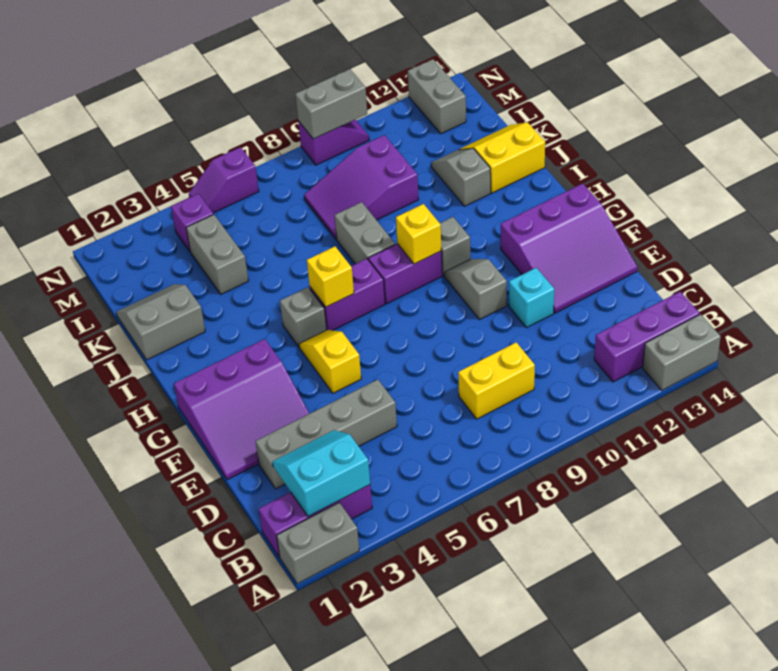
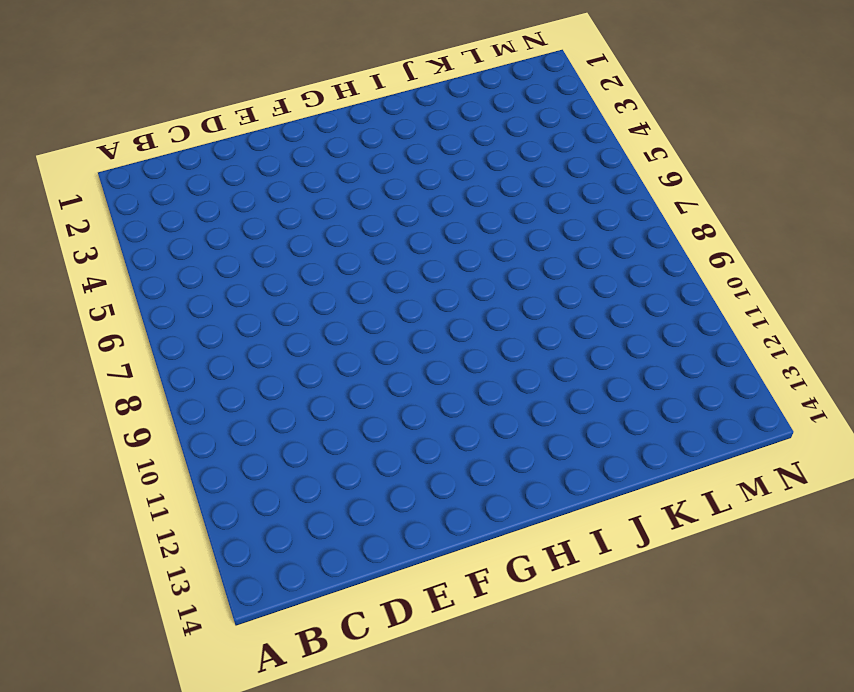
none -> grey 1x2 brick [277,503,359,584]
none -> grey 1x2 brick [643,314,721,390]
none -> purple 1x3 brick [259,485,372,557]

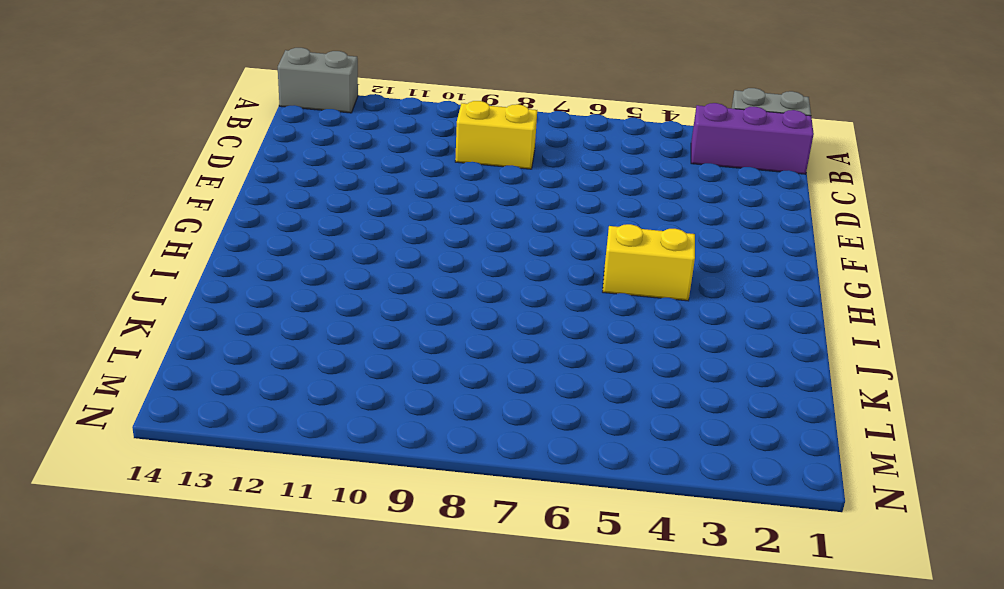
yellow 1x2 brick [603,224,695,301] -> grey 1x1 brick [280,287,327,347]
none -> purple 1x3 brick [594,292,700,382]
none -> grey 1x4 brick [256,380,397,489]
none -> purple 3x3 slope [174,339,310,480]

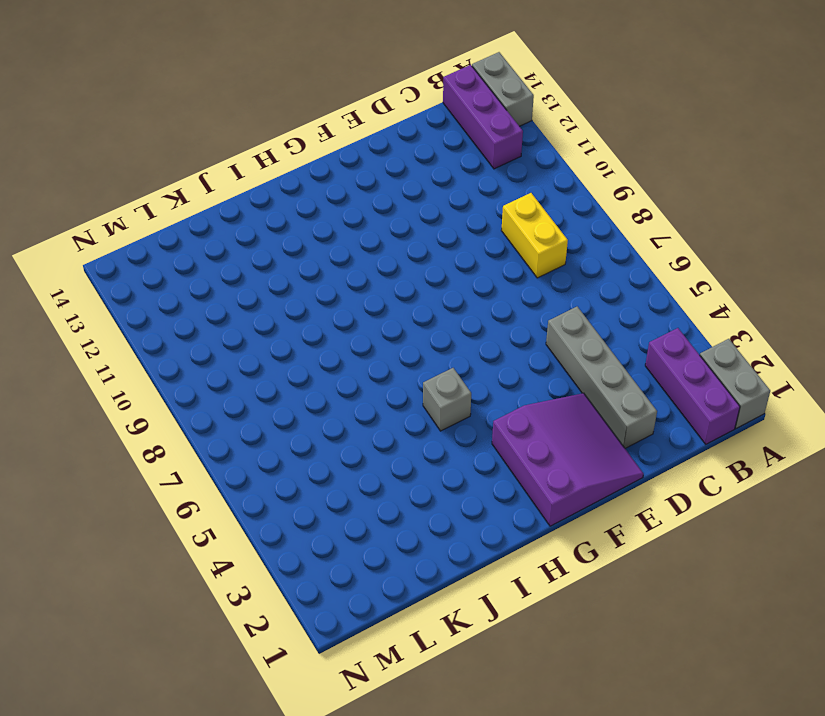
none -> cyan 1x1 brick [509,268,554,328]
none -> purple 3x3 slope [501,183,637,313]
none -> yellow 1x2 slope [299,330,361,393]

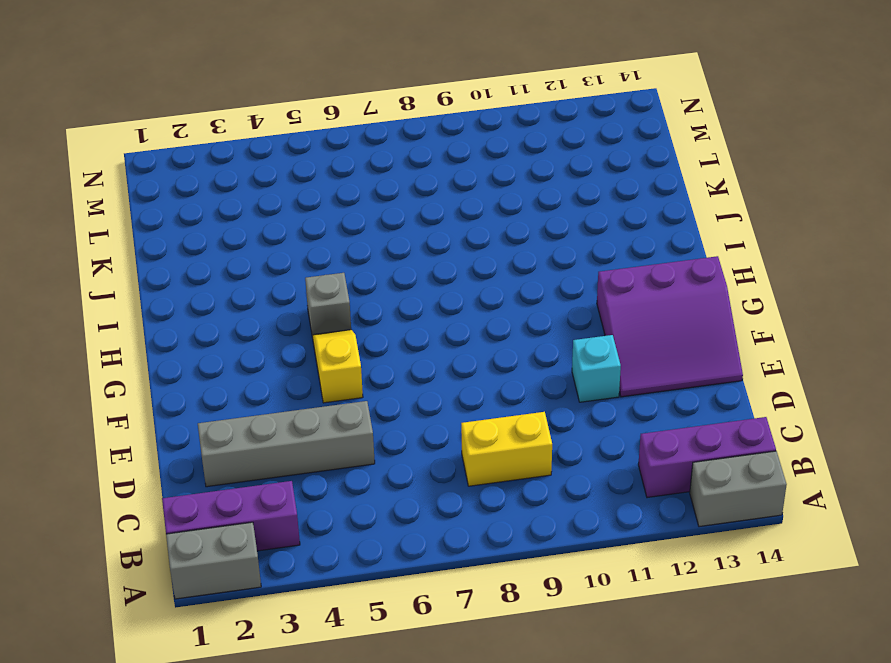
none -> purple 3x3 slope [174,339,310,480]
none -> grey 1x2 slope [444,259,507,320]
none -> purple 1x2 brick [310,259,385,331]

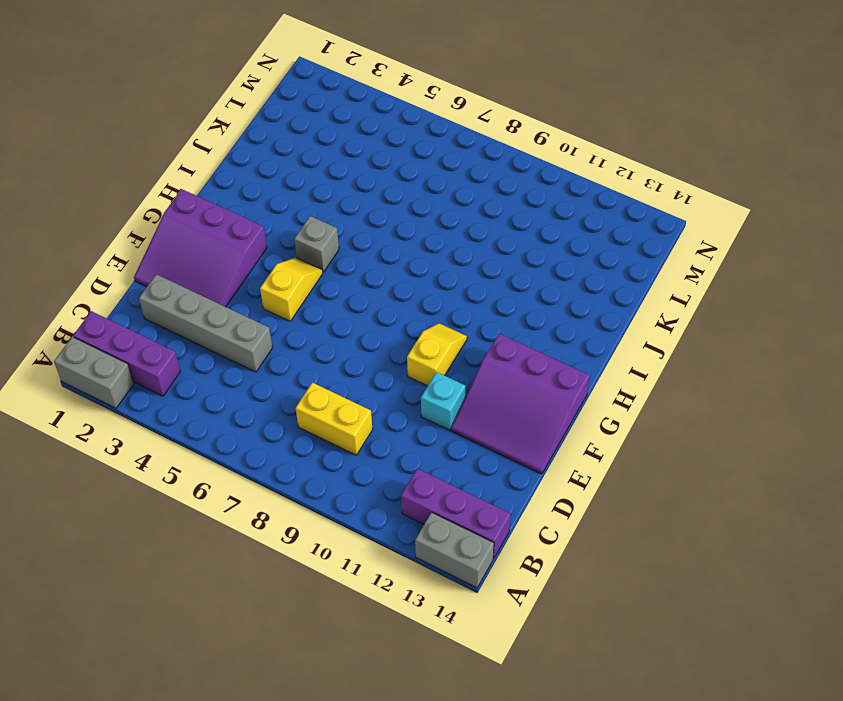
yellow 1x2 slope [407,323,467,386] -> grey 1x2 slope [444,259,507,320]
none -> purple 1x2 brick [310,259,385,331]
none -> purple 1x2 brick [368,244,442,304]
none -> grey 1x1 brick [440,217,470,275]

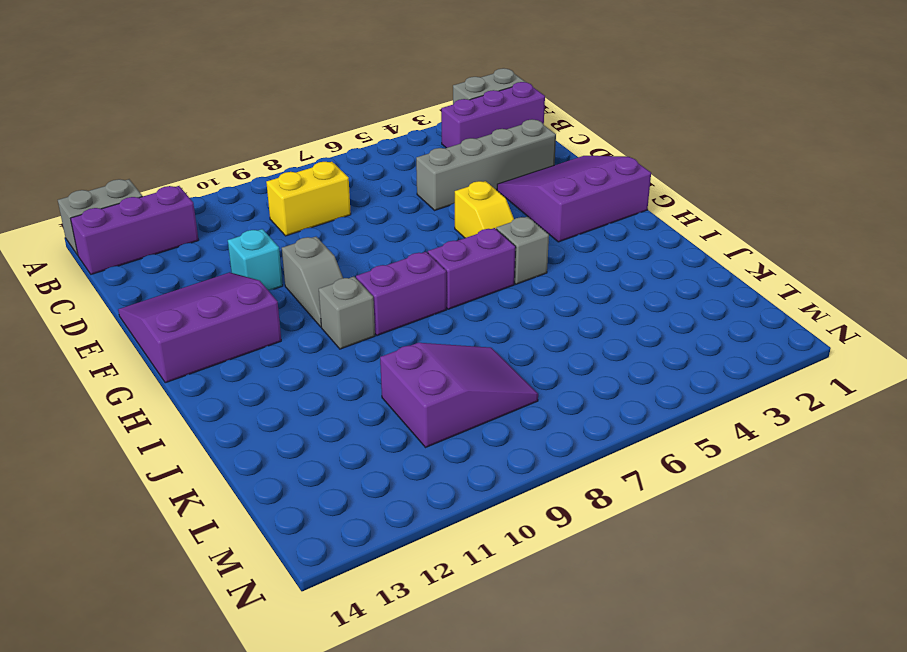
none -> grey 1x2 brick [335,202,395,264]
none -> grey 2x2 slope [116,284,205,360]
none -> grey 1x2 slope [431,148,491,206]

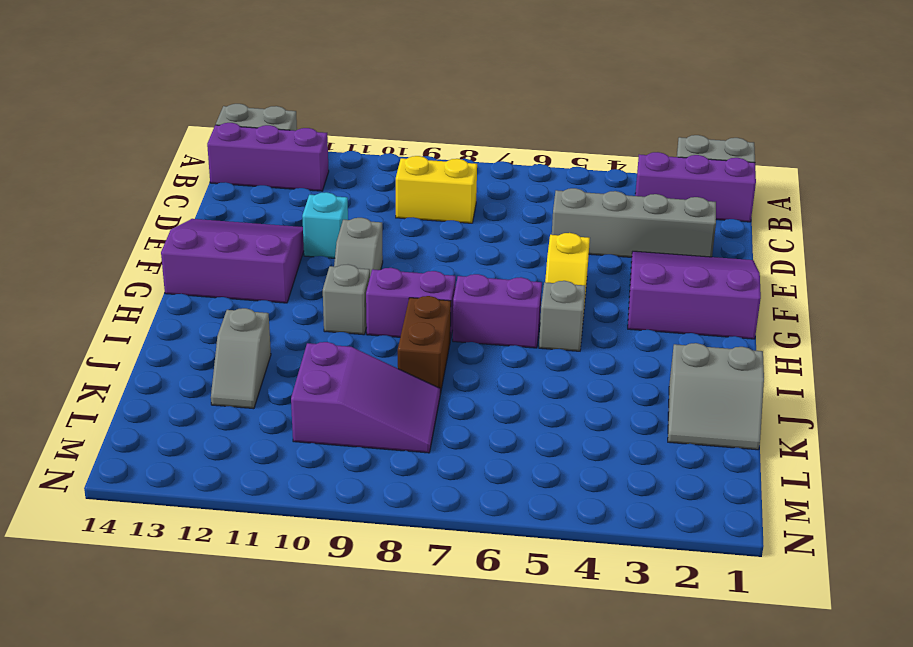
brown 1x2 brick [398,296,451,394] -> grey 1x2 brick [335,202,395,264]
none -> yellow 2x2 slope [459,122,545,193]
none -> grey 1x2 brick [186,214,248,294]
none -> purple 1x1 brick [171,194,213,251]

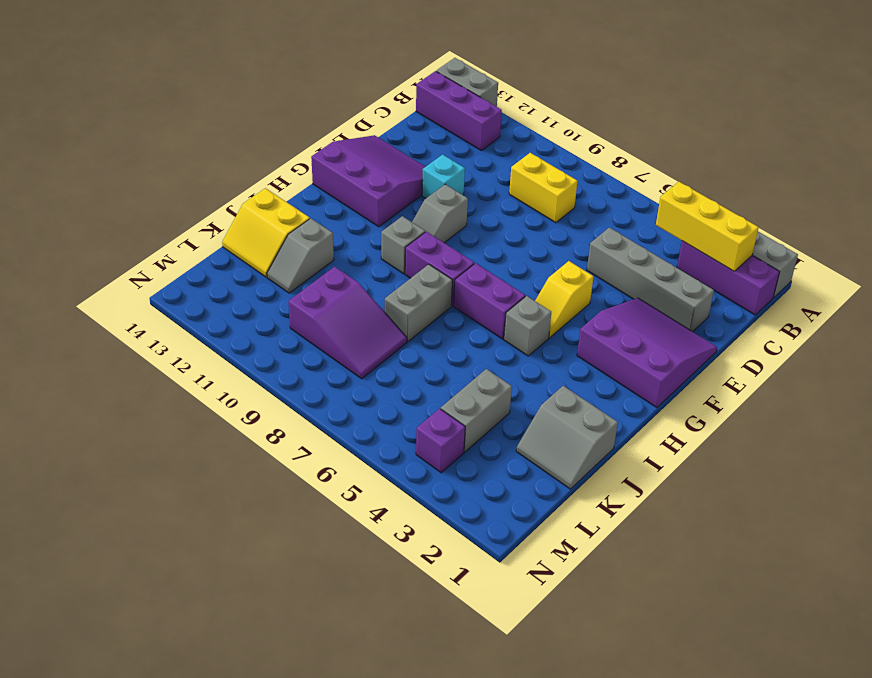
yellow 1x3 brick [656,182,759,271] -> cyan 2x2 slope [272,430,370,517]
none -> grey 1x2 brick [408,59,466,134]
none -> purple 1x2 slope [189,147,259,213]
none -> purple 1x2 slope [298,120,369,165]

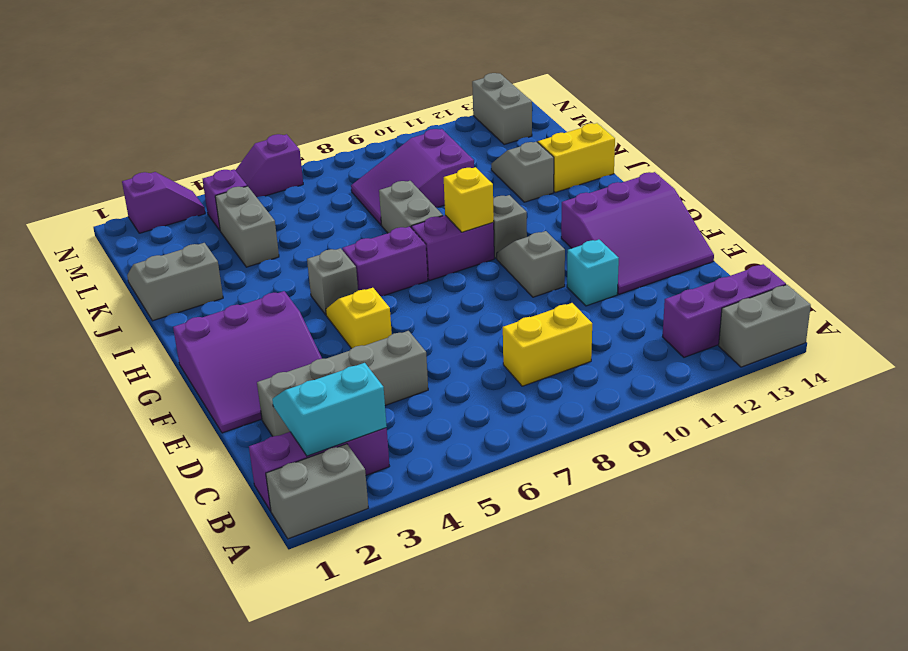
purple 1x2 slope [122,172,205,233] -> purple 1x2 slope moved to [298,120,369,165]
none -> yellow 1x1 brick [307,246,354,307]
none -> grey 1x2 brick [295,69,367,139]

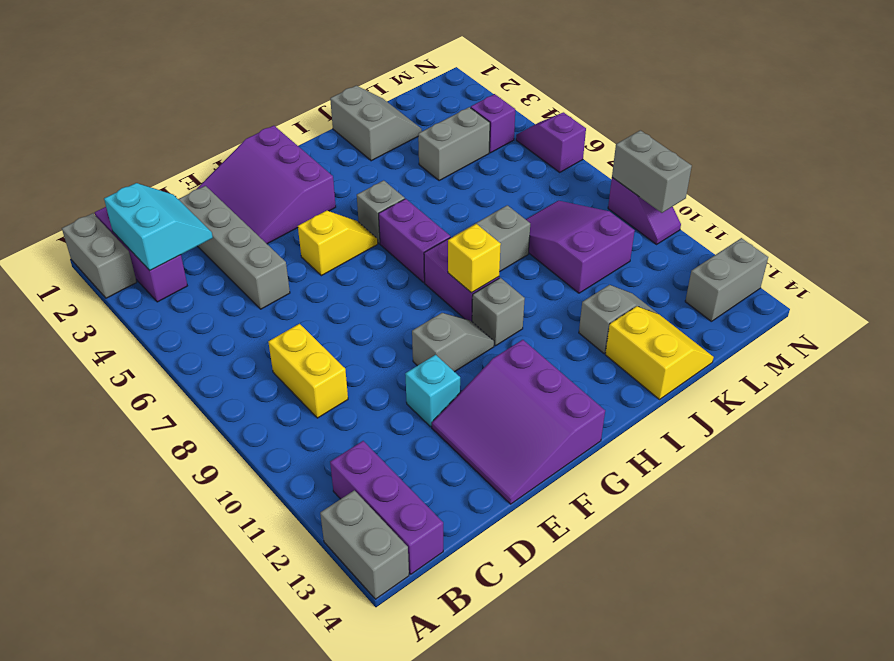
none -> yellow 1x1 brick [307,246,354,307]

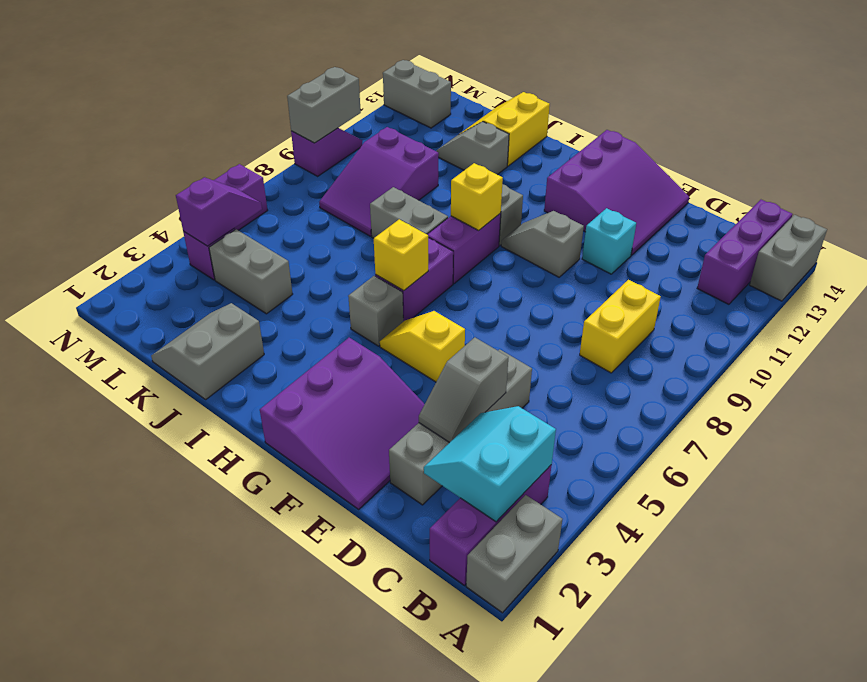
grey 1x2 slope [419,337,508,443] -> none
purple 1x2 slope [176,177,262,246] -> none

